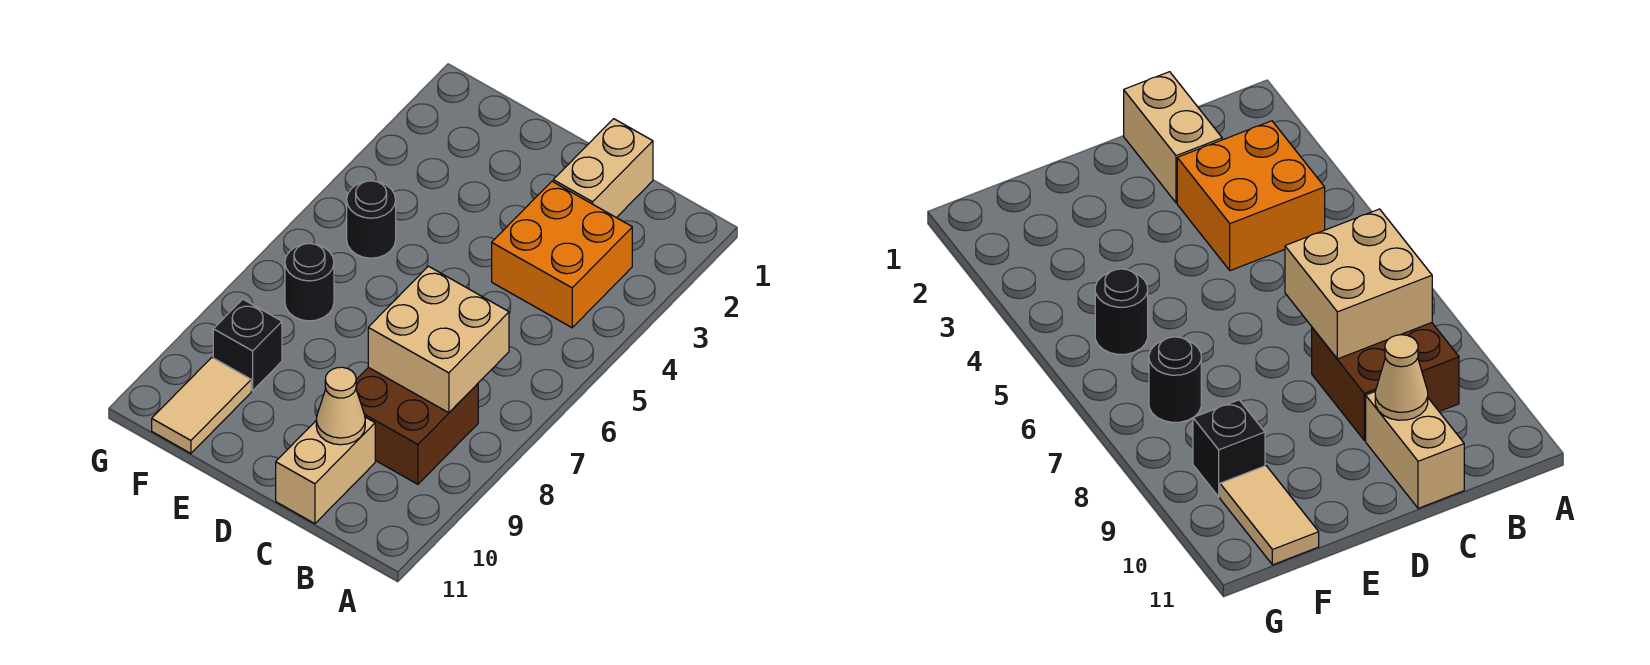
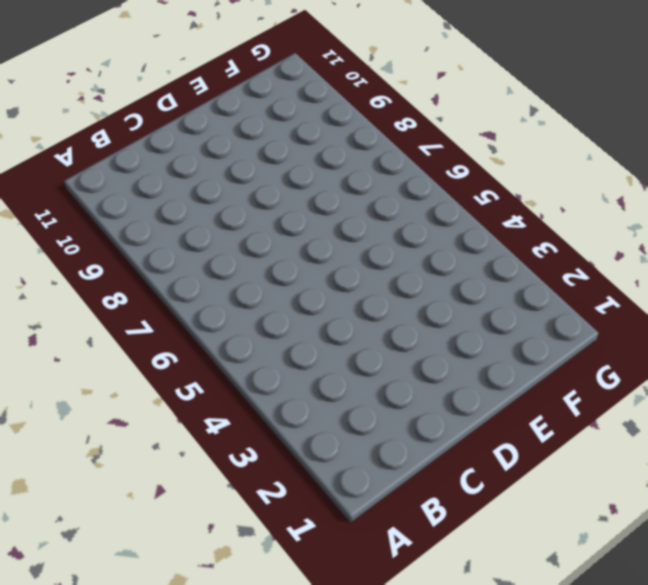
none -> orange 2x2 brick [492,181,632,328]
none -> brown 2x2 brick [356,367,478,484]

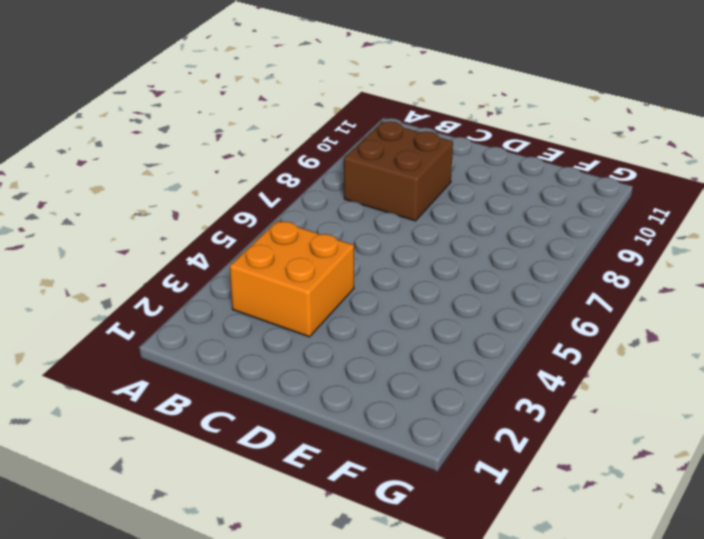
none -> tan 1x2 brick [553,119,653,218]
none -> tan 1x2 brick [276,417,375,524]

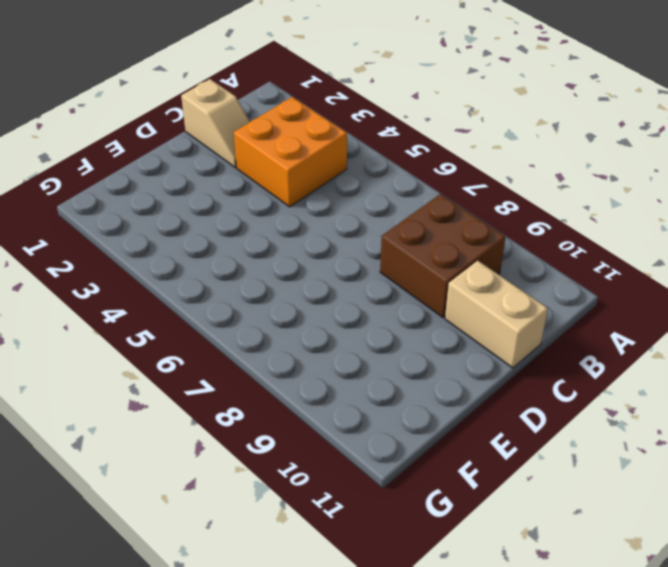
tan 1x2 slope [181,79,250,167] -> tan 1x2 brick [553,119,653,218]
none -> black 1x1 round brick [347,181,396,258]
none -> black 1x1 round brick [285,244,334,321]

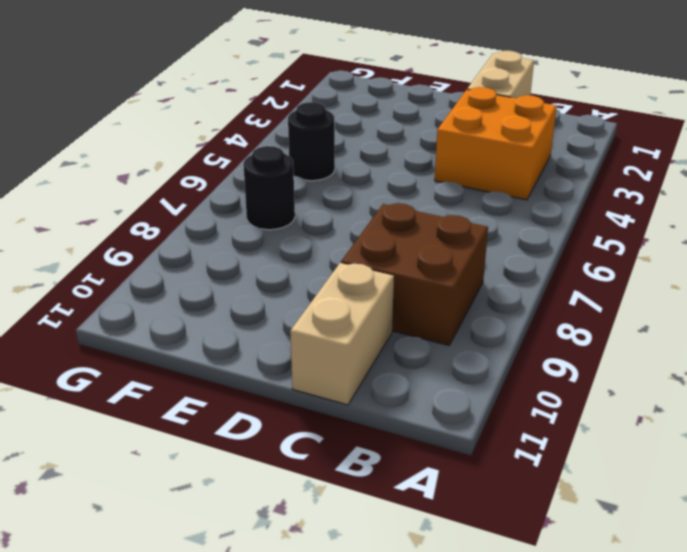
none -> black 1x1 brick [213,299,282,391]
none -> tan 1x2 tile [152,358,251,453]

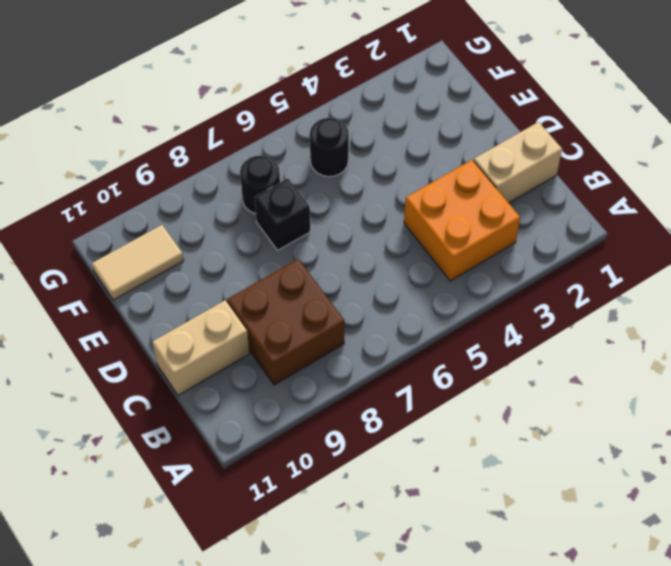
black 1x1 brick [255,179,310,250] -> black 1x1 brick moved to [213,299,282,391]
none -> tan 2x2 brick [368,266,509,413]
none -> tan 1x1 cone [316,367,365,445]

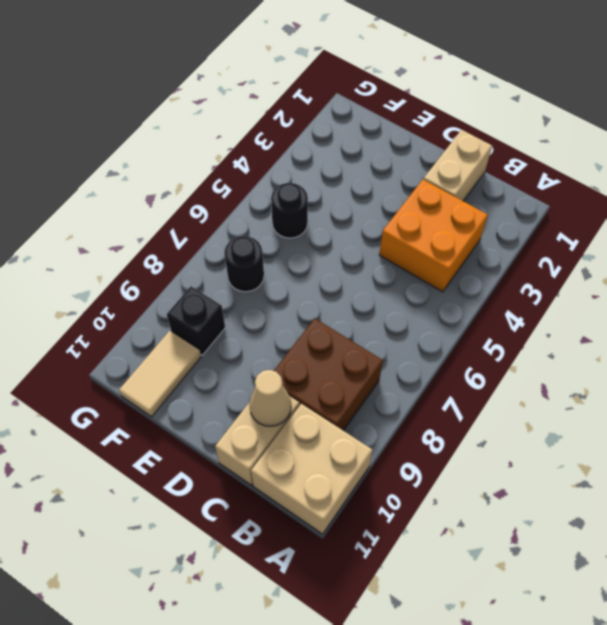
tan 2x2 brick [251,404,372,534] -> tan 2x2 brick moved to [368,266,509,413]

